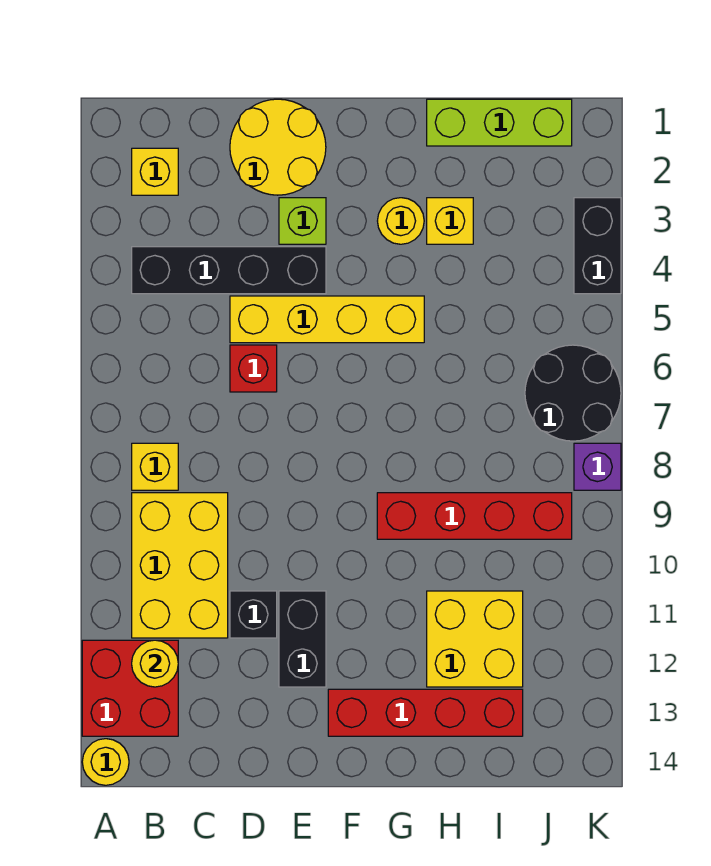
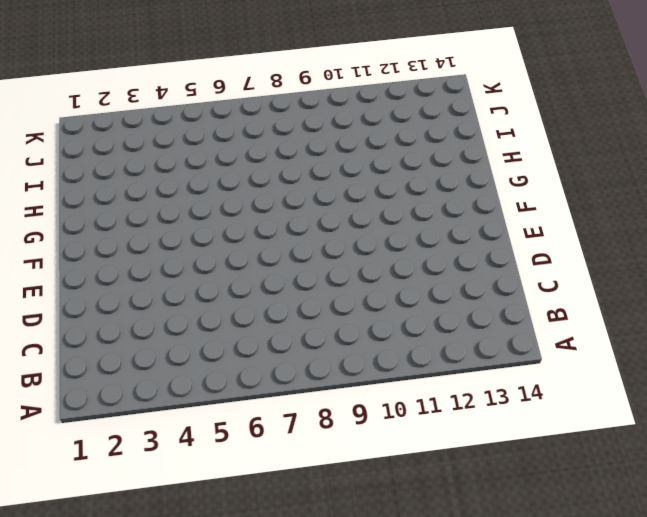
none -> red 2x2 brick [82,640,178,736]
none -> yellow 1x1 round brick [82,739,129,785]
none -> yellow 1x1 brick [132,148,178,195]

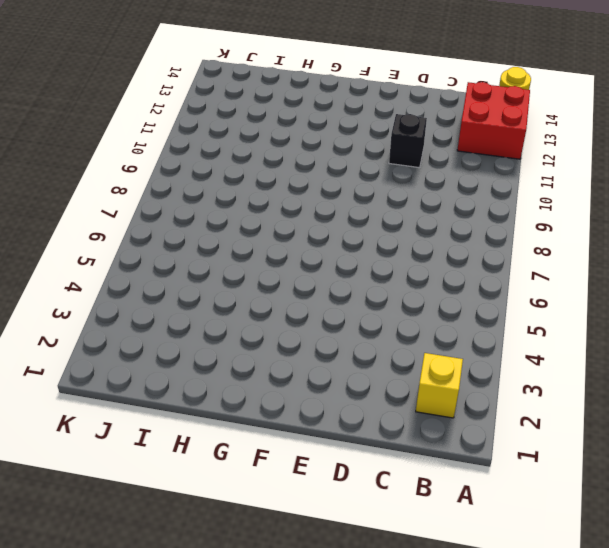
none -> black 1x4 brick [132,247,326,294]
none -> yellow 1x1 brick [132,443,178,490]
none -> yellow 2x3 brick [132,493,228,638]

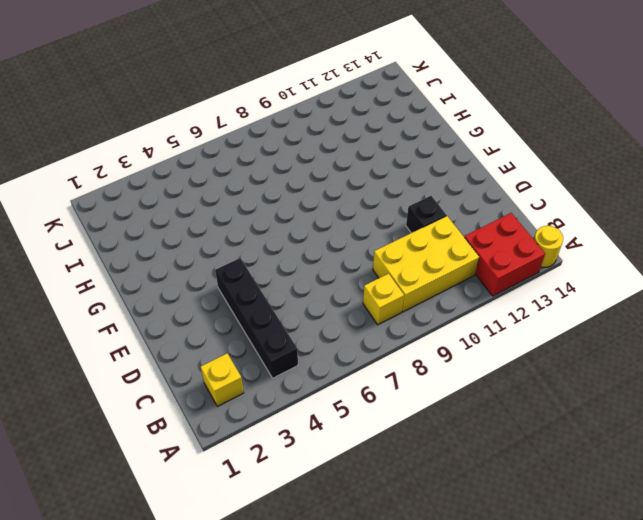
none -> yellow 2x2 round brick [230,99,326,195]
none -> yellow 1x4 brick [230,296,424,343]
none -> red 1x1 brick [230,345,277,392]

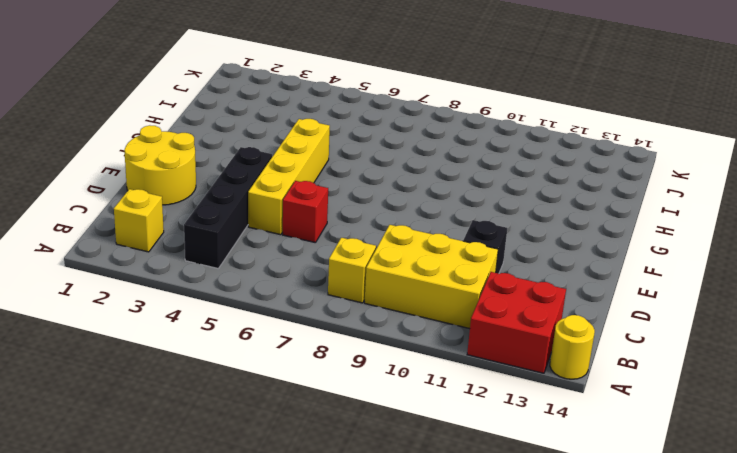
none -> lime 1x1 brick [279,198,326,244]
none -> black 1x2 brick [279,591,326,687]
none -> red 1x4 brick [328,689,523,736]

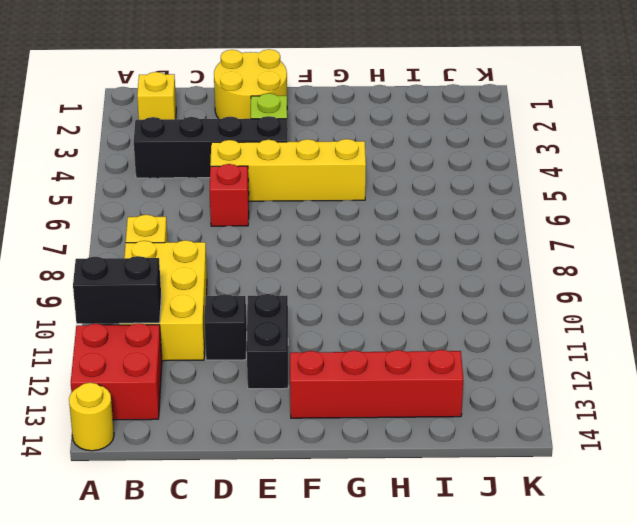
black 1x2 brick [73,256,161,324] -> black 1x2 brick turned to [574,198,621,294]
none -> yellow 1x1 round brick [378,198,424,244]
none -> red 1x4 brick [377,493,572,539]
none -> lime 1x3 brick [427,99,572,146]

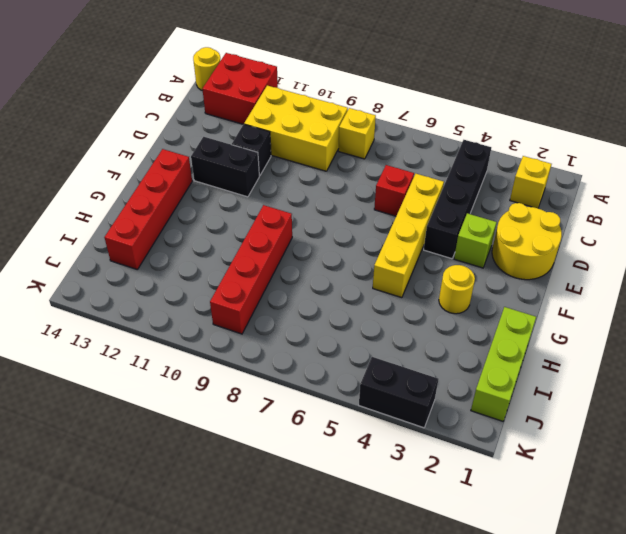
none -> yellow 1x1 brick [427,198,473,244]
none -> yellow 2x2 brick [427,591,523,687]
none -> black 2x2 round brick [525,345,621,441]

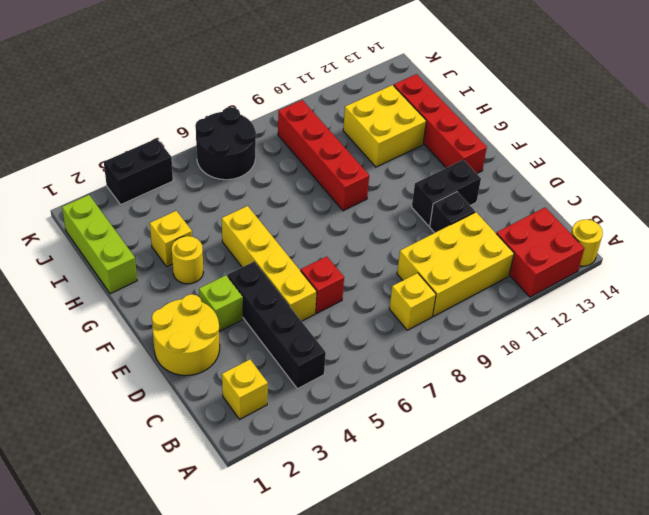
none -> purple 1x1 brick [574,443,621,490]
none -> yellow 1x1 round brick [132,640,178,687]

